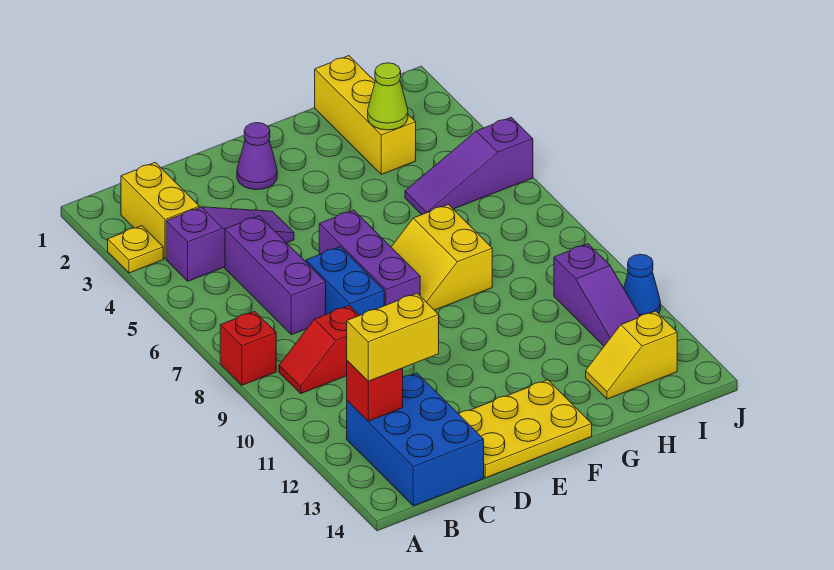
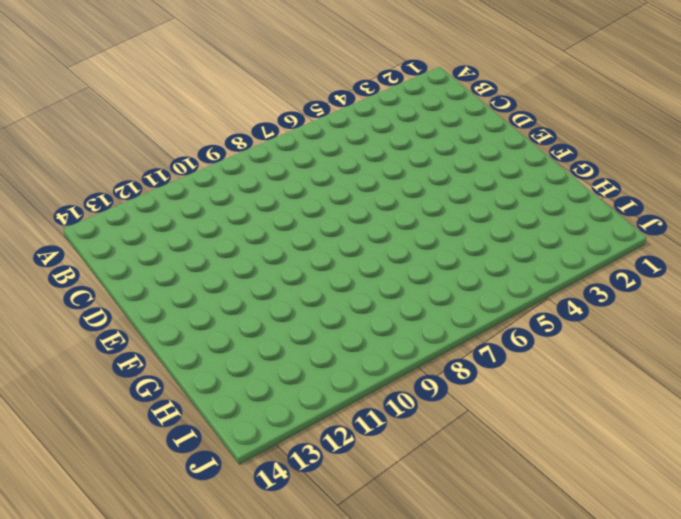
none -> yellow 1x1 plate [108,226,163,273]
none -> red 1x1 brick [220,311,276,385]
none -> yellow 1x2 brick [121,162,199,259]

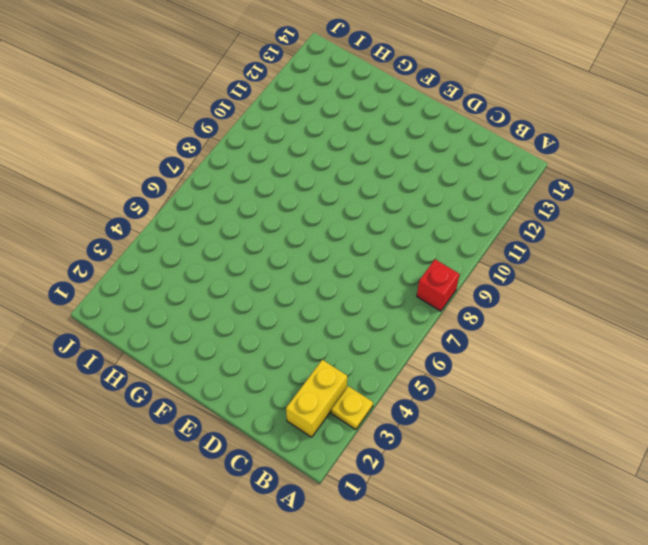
none -> purple 1x3 slope [166,207,294,281]
none -> red 1x2 slope [279,306,359,393]
none -> blue 2x3 brick [347,373,484,506]

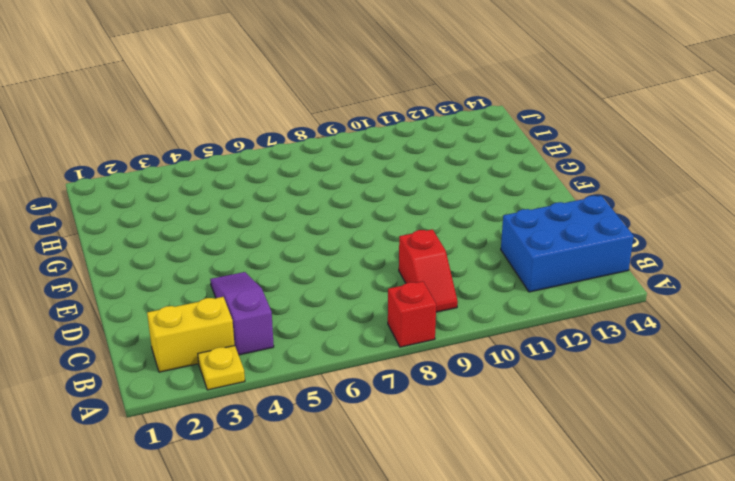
none -> purple 1x3 brick [225,216,326,335]
none -> blue 1x2 brick [306,247,384,316]
none -> yellow 2x3 plate [459,380,592,478]

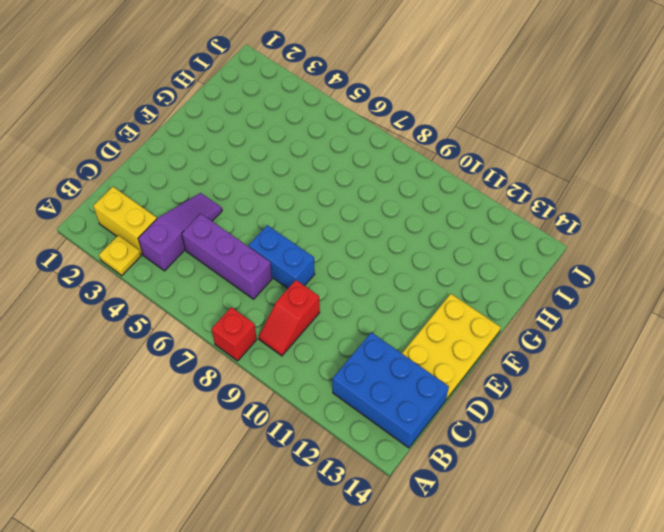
none -> purple 1x1 cone [237,123,277,190]
none -> purple 1x3 brick [319,210,420,306]
none -> yellow 2x2 slope [391,204,492,310]

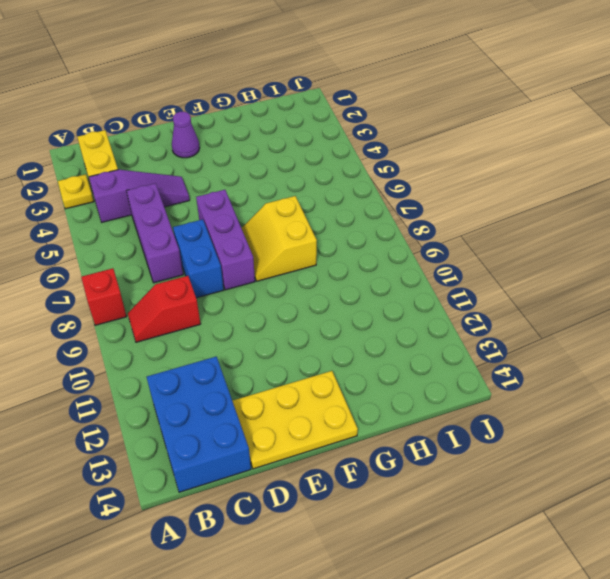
none -> yellow 1x3 brick [315,56,416,174]
none -> purple 1x3 slope [405,117,533,215]
none -> yellow 1x2 slope [586,311,677,399]

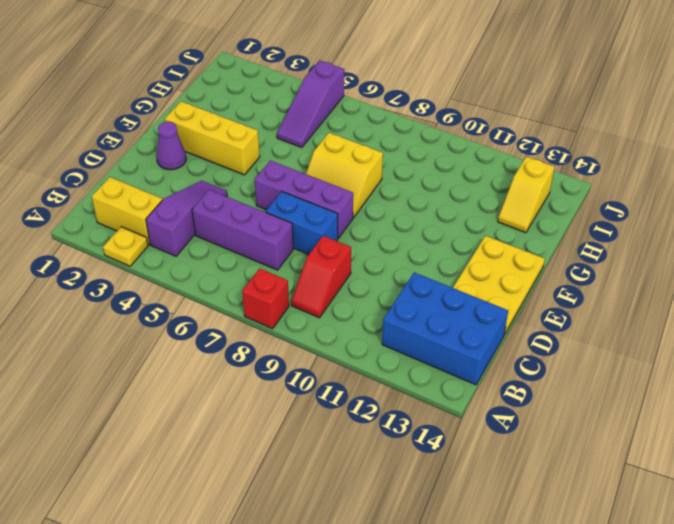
yellow 1x3 brick [165,101,260,175] -> yellow 1x3 brick moved to [315,56,416,174]
none -> purple 1x3 slope [554,244,640,346]
none -> blue 1x1 cone [624,254,661,316]
none -> red 1x1 brick [347,361,403,421]

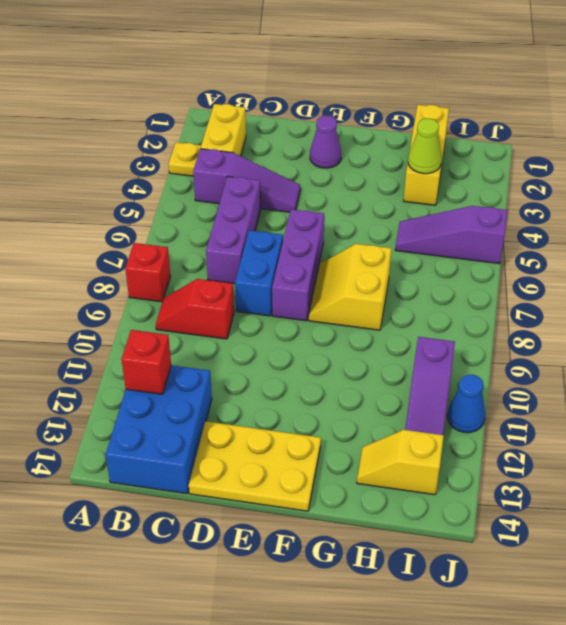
none -> yellow 1x2 brick [347,293,439,381]

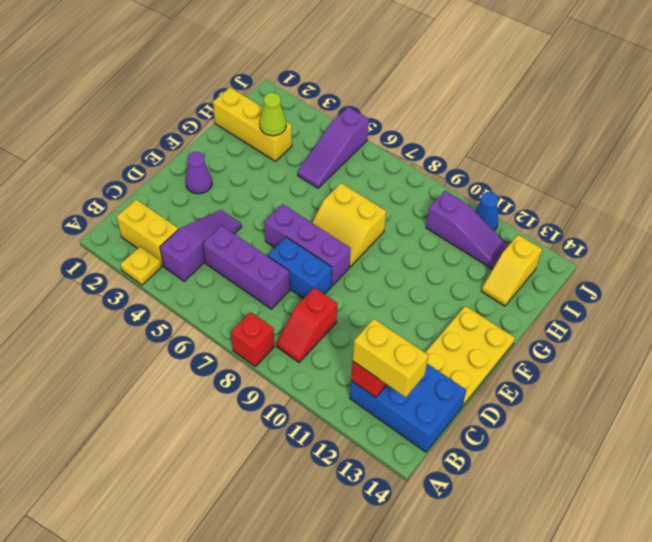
yellow 1x2 brick [353,319,429,397] -> yellow 1x2 brick turned to [347,293,439,381]

